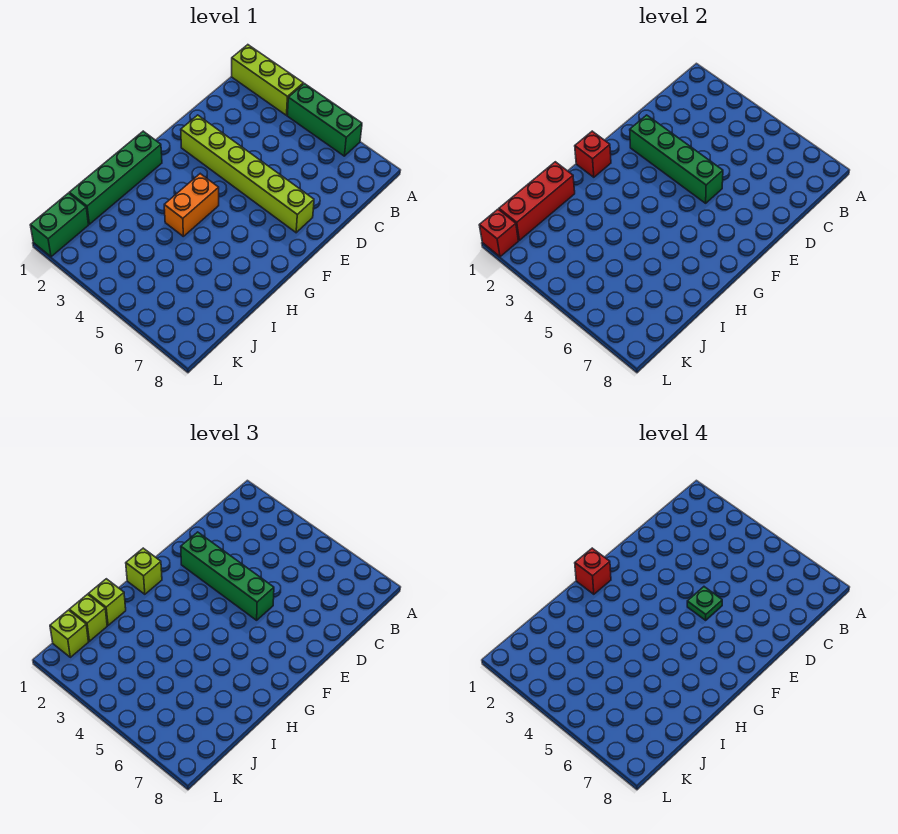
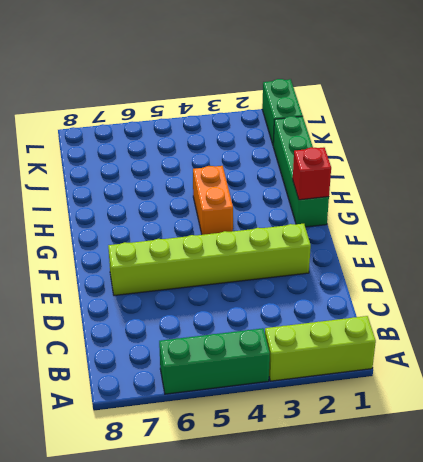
none -> green 1x4 brick [630,115,723,203]
none -> red 1x3 brick [499,162,575,240]
none -> red 1x1 brick [479,209,518,257]

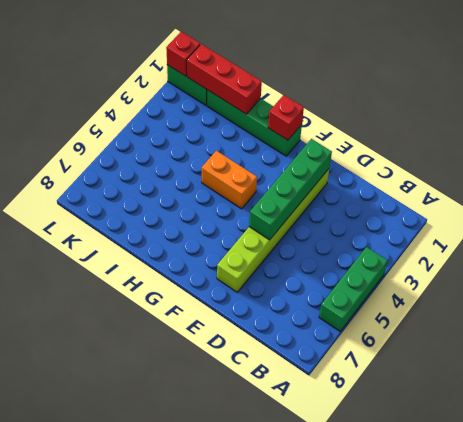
none -> lime 1x3 brick [232,45,303,115]
none -> green 1x4 brick [181,532,274,620]
none -> lime 1x1 brick [126,548,162,594]

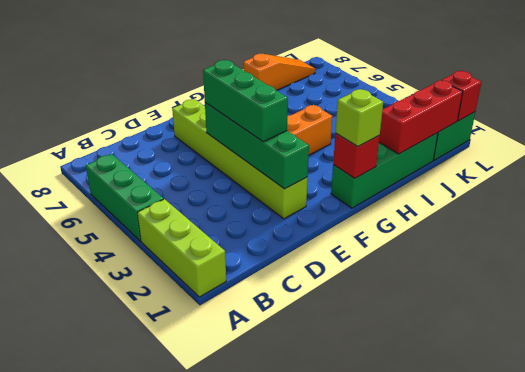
green 1x3 brick [203,60,288,142] -> green 1x4 brick [181,532,274,620]
orange 1x3 slope [243,54,315,90] -> none
none -> lime 1x1 brick [89,579,126,625]
none -> lime 1x1 brick [69,594,107,641]
none -> lime 1x1 brick [50,610,88,657]

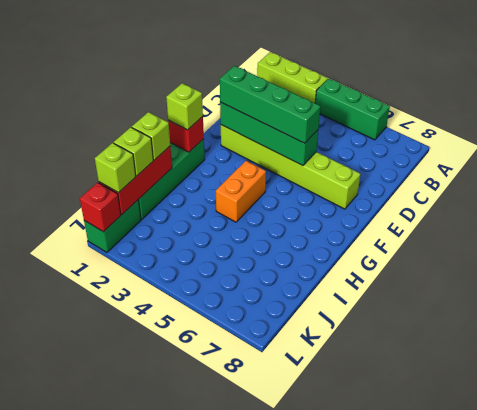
none -> green 1x1 plate [687,587,722,620]
none -> red 1x1 brick [575,548,611,594]

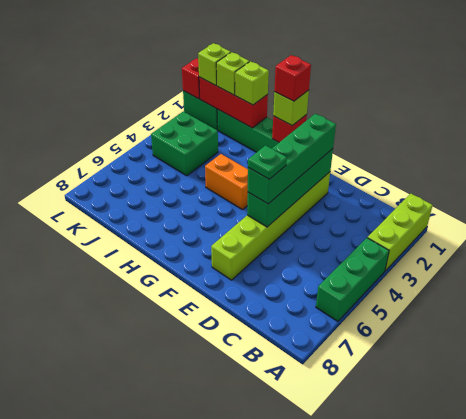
green 2x2 brick [151,111,218,176] -> none

